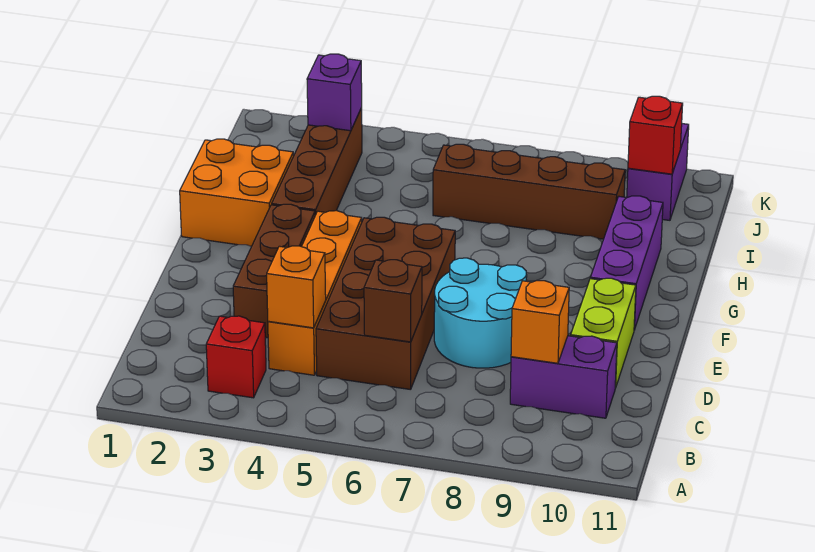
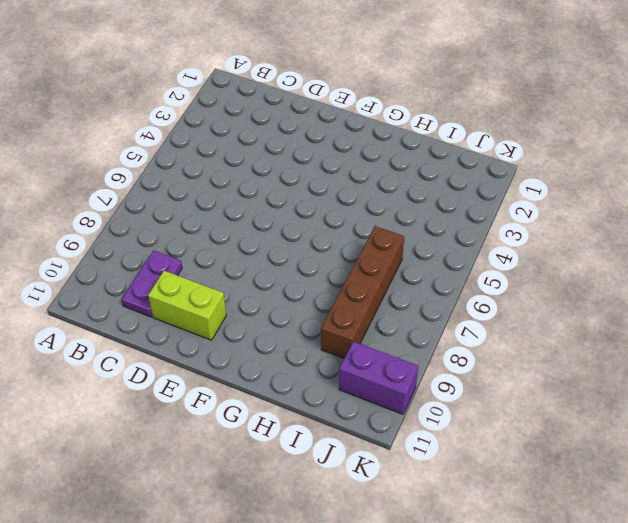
purple 1x2 plate [122,251,182,317] -> purple 1x2 brick [510,336,617,418]
none -> red 1x1 brick [206,316,266,398]
none -> orange 1x4 brick [268,211,362,375]
none -> brown 2x4 brick [316,217,455,390]

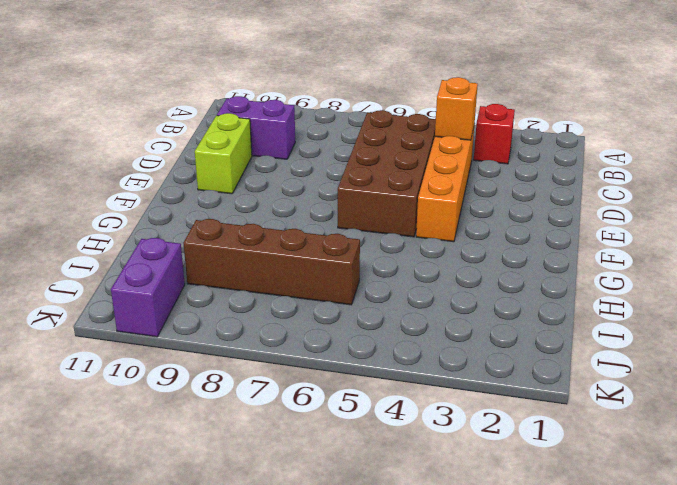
none -> brown 1x3 brick [233,204,315,338]
none -> cyan 2x2 round brick [434,258,527,368]
none -> purple 1x3 brick [590,196,663,330]

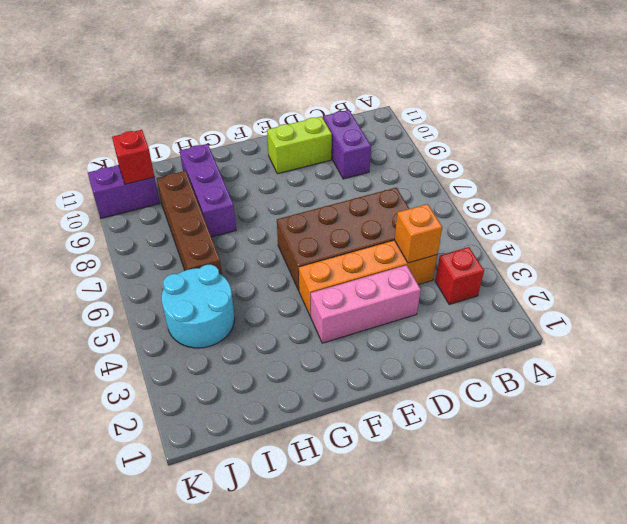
pink 1x3 brick [310,265,421,343] -> brown 1x3 brick [233,204,315,338]
purple 1x3 brick [180,144,236,237] -> purple 1x3 brick turned to [590,196,663,330]
cyan 2x2 round brick [162,265,235,348] -> cyan 2x2 round brick moved to [434,258,527,368]
none -> orange 2x2 brick [180,139,293,246]
none -> brown 1x4 brick [272,108,362,215]
none -> brown 1x1 brick [364,260,422,342]

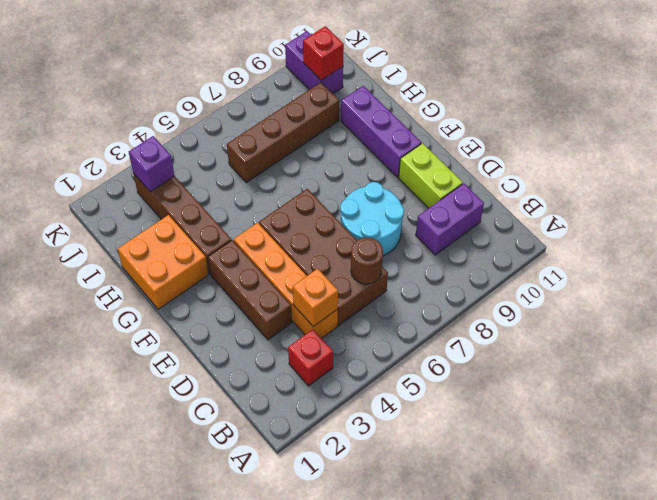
brown 1x1 round brick [351,238,383,284] -> brown 1x1 brick [364,260,422,342]
none -> orange 1x1 brick [511,281,569,363]

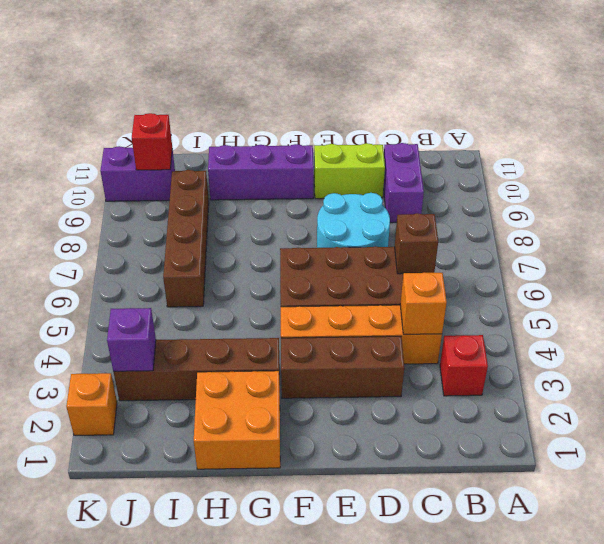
orange 1x1 brick [66,373,117,435] -> orange 1x1 brick moved to [511,281,569,363]

